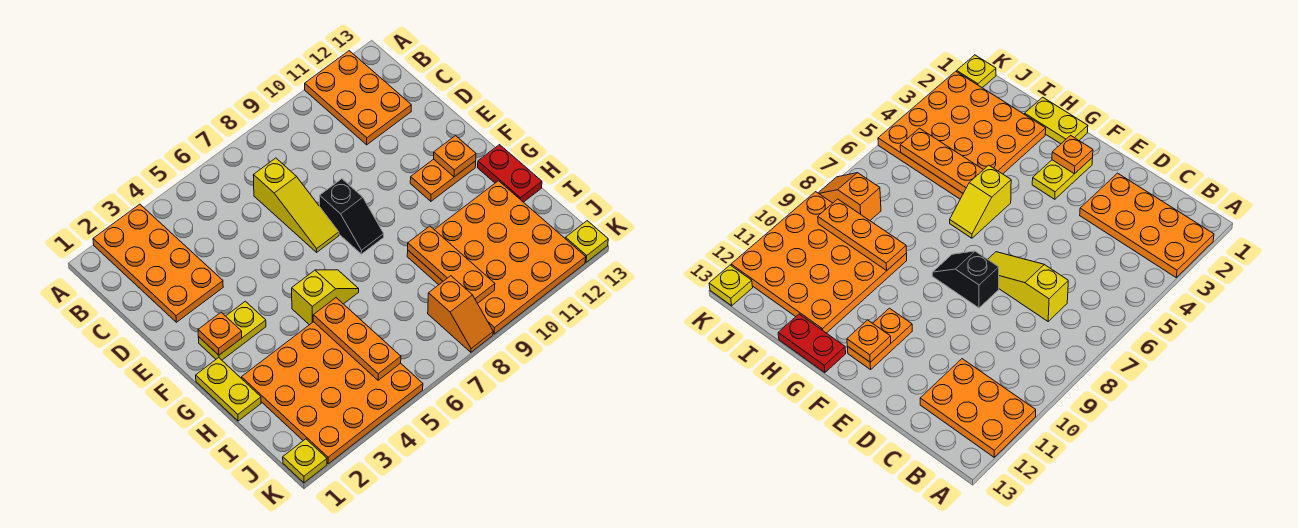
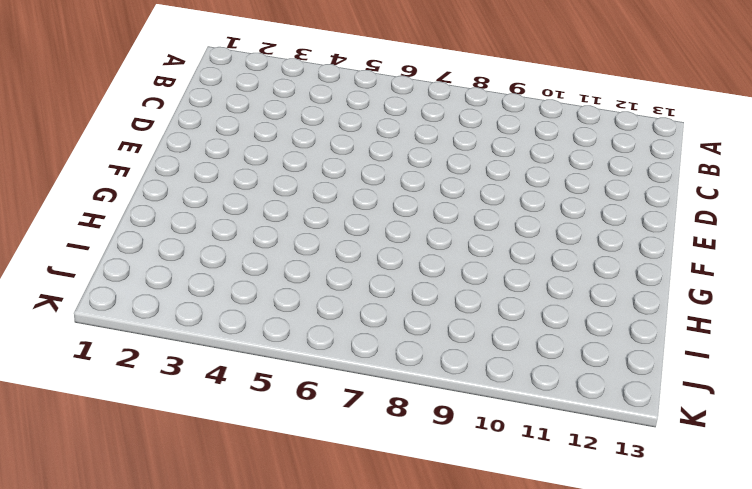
none -> orange 2x4 plate [93,204,223,322]
none -> orange 2x3 plate [305,51,411,145]
none -> yellow 1x3 slope [253,158,339,252]

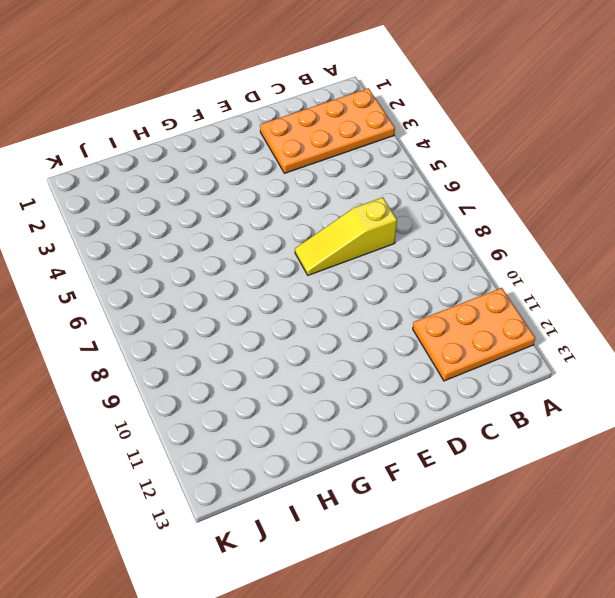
none -> black 1x2 slope [320,179,384,254]
none -> yellow 1x2 plate [198,301,266,360]
none -> orange 1x2 plate [410,159,476,201]

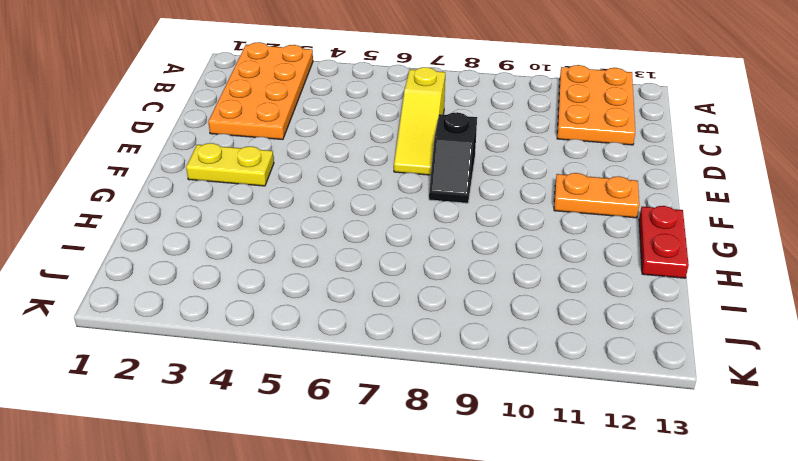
none -> yellow 1x2 plate [196,358,261,421]
none -> yellow 1x2 slope [292,270,359,325]
none -> orange 4x4 plate [242,322,423,464]

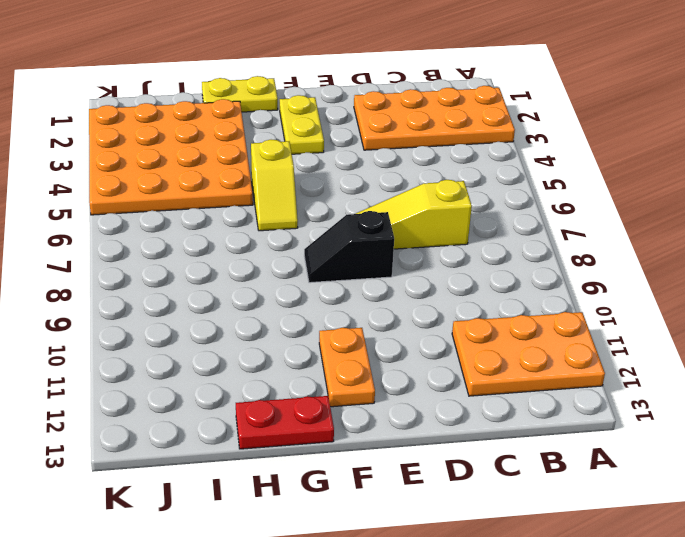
none -> orange 4x4 plate [407,181,586,334]
none -> orange 1x2 slope [428,276,493,352]
none -> yellow 1x1 plate [283,439,327,483]

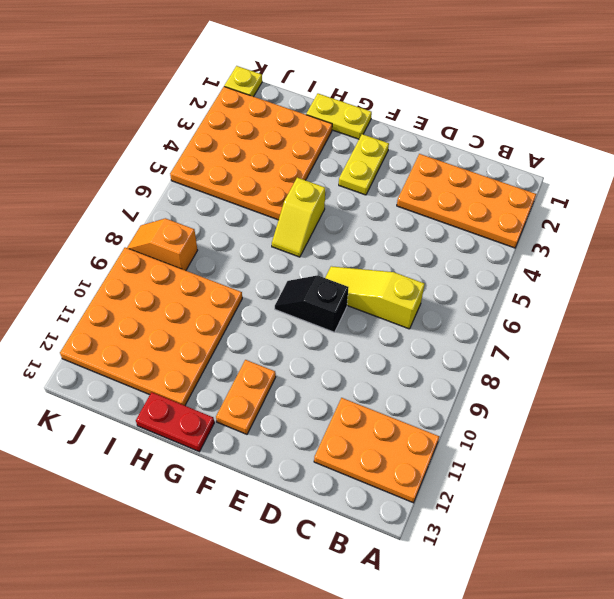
none -> yellow 1x1 plate [565,221,608,262]
none -> orange 1x1 plate [198,312,242,355]
none -> orange 1x1 plate [434,136,476,177]

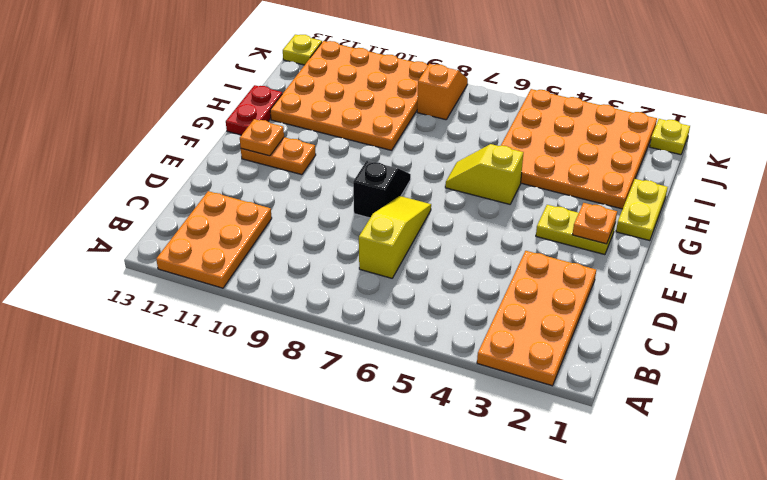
none -> orange 1x3 plate [313,298,401,380]
none -> orange 1x3 plate [408,226,495,303]

